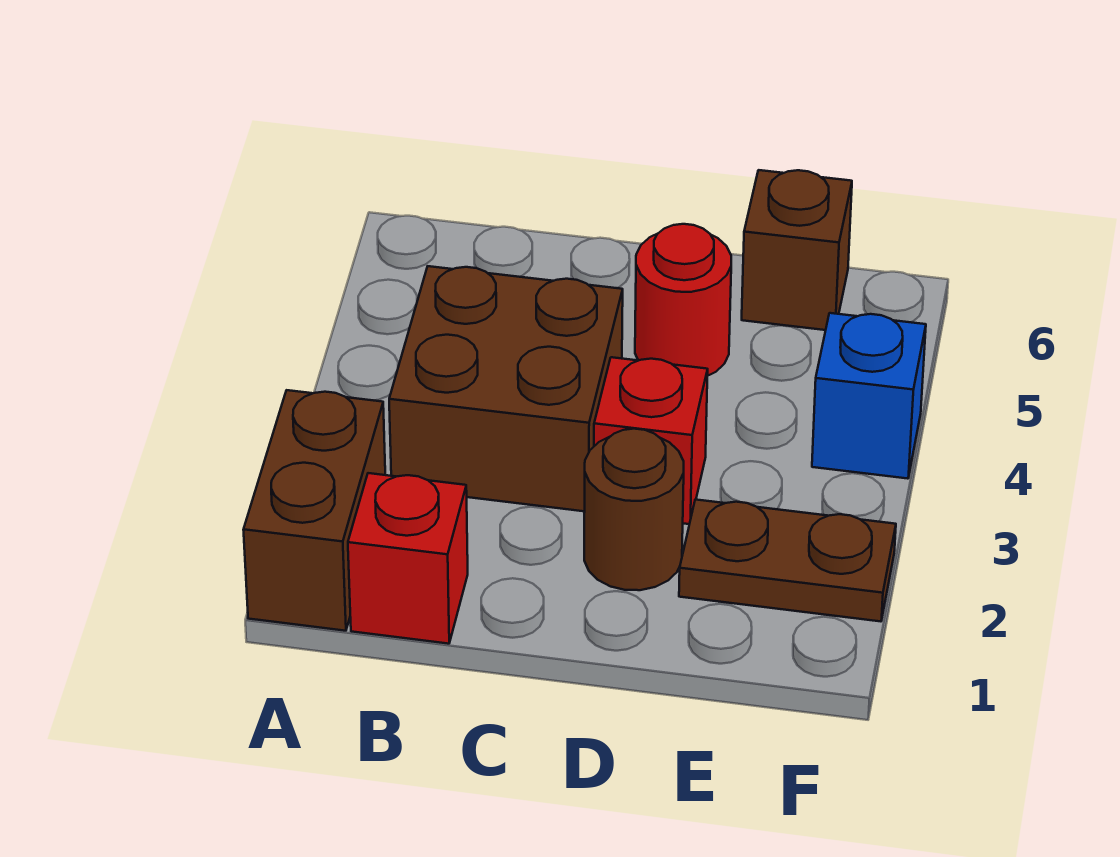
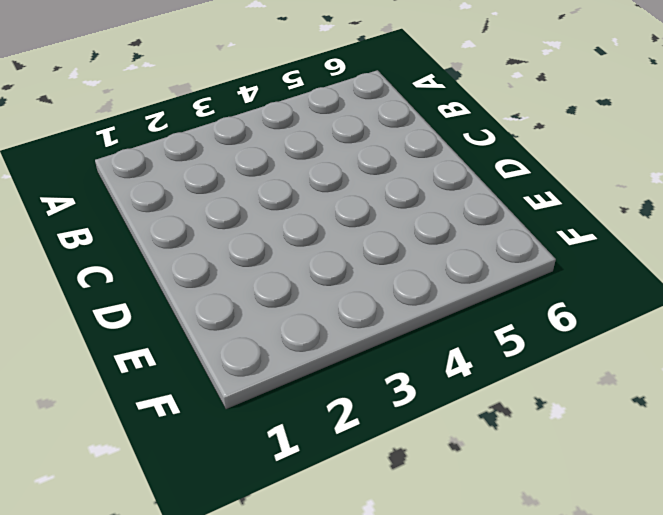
none -> brown 1x2 brick [243,390,385,631]
none -> red 1x1 brick [348,473,468,644]

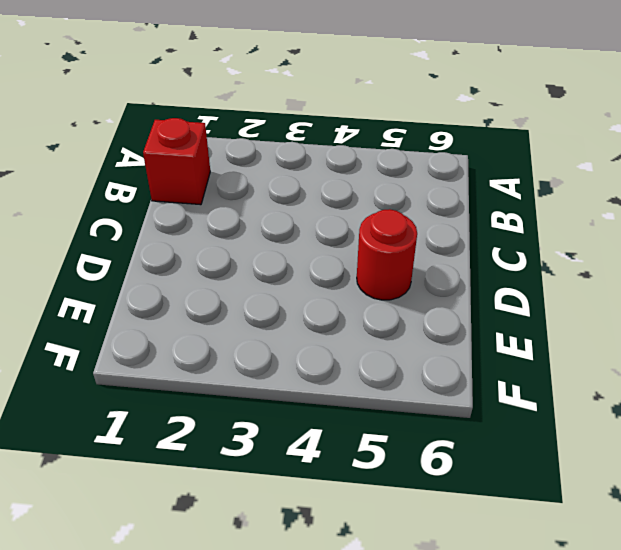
none -> brown 1x2 brick [243,390,385,631]
none -> brown 2x2 brick [389,266,623,511]

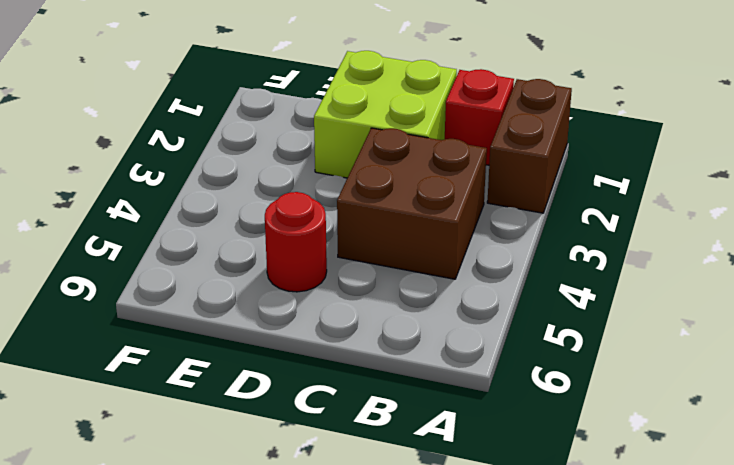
lime 2x2 brick [314,51,457,178] -> brown 1x1 round brick [584,429,684,590]
none -> red 1x1 brick [594,357,708,524]
none -> brown 1x2 plate [679,500,896,621]

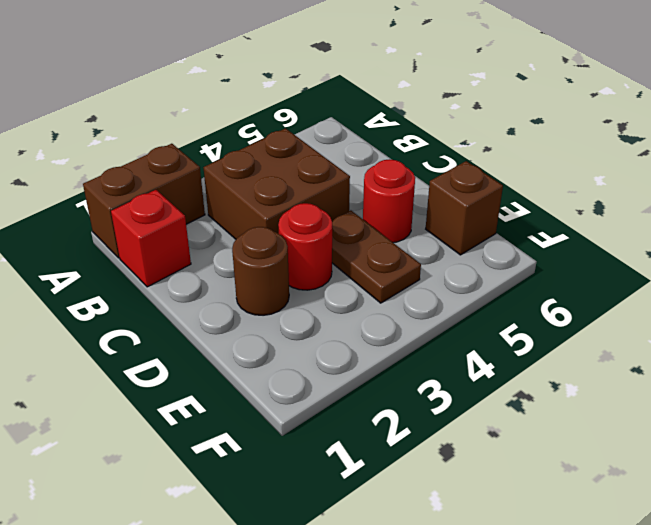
red 1x1 round brick [278,203,332,290] -> red 1x1 brick [594,357,708,524]
brown 1x2 plate [332,210,421,303] -> brown 1x2 plate moved to [679,500,896,621]
none -> blue 1x1 brick [812,313,926,479]

